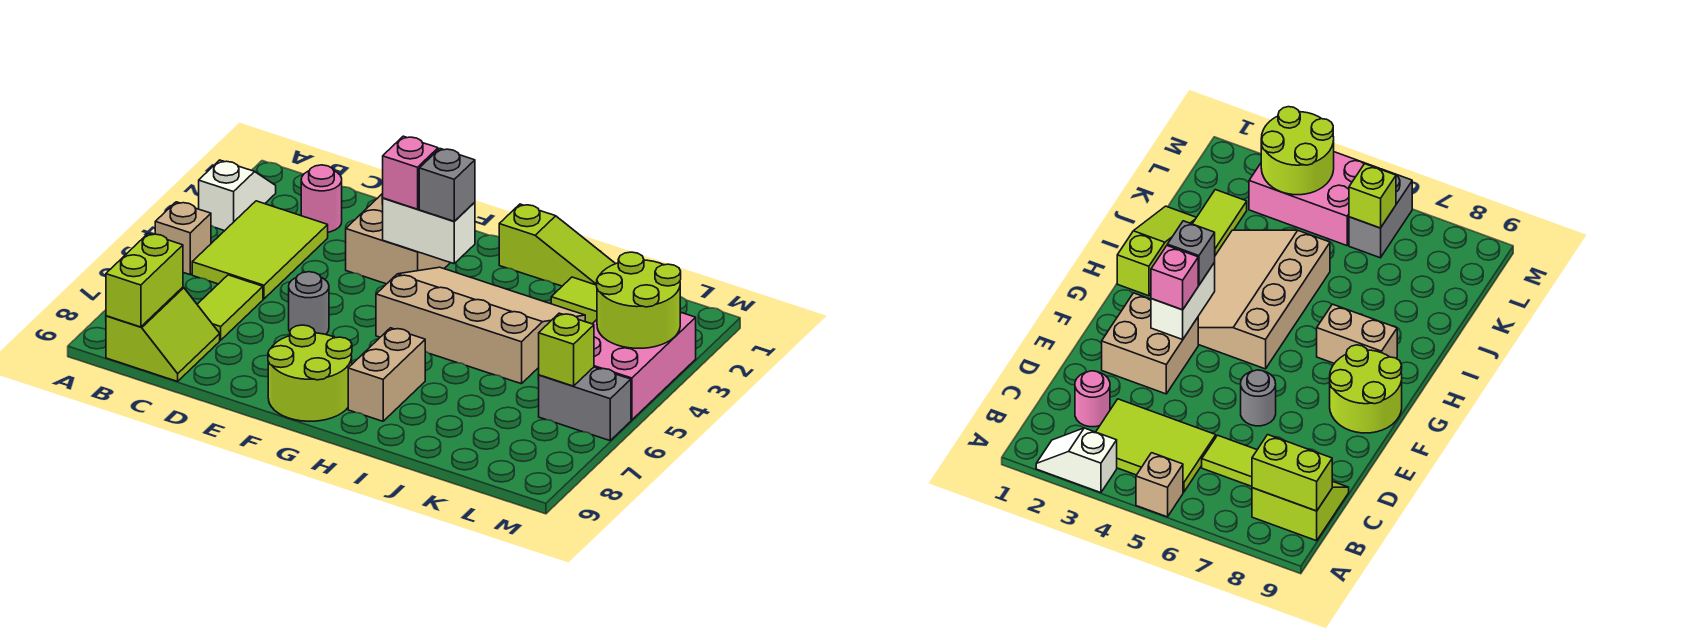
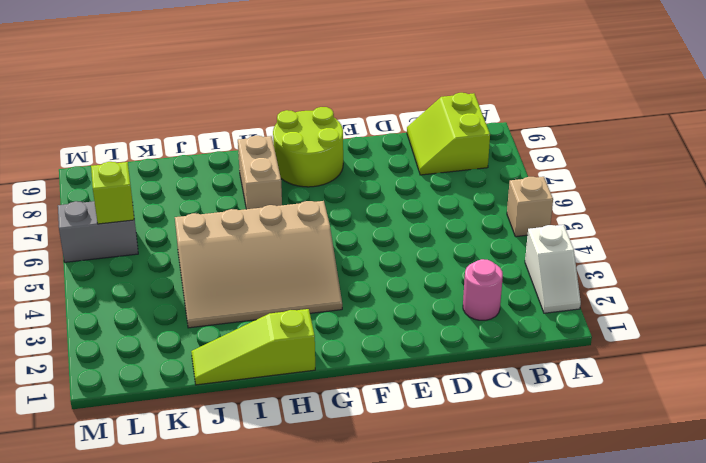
none -> lime 2x3 tile [192,201,328,299]
none -> lime 1x2 tile [197,275,263,340]
none -> tan 2x2 brick [346,193,450,284]

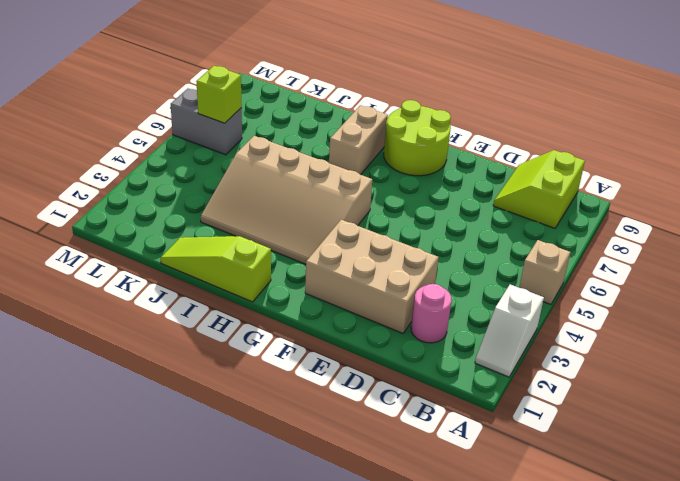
tan 2x3 brick [305,220,438,333] -> tan 2x2 brick [346,193,450,284]
none -> lime 2x3 tile [192,201,328,299]
none -> lime 1x2 tile [197,275,263,340]
none -> grey 1x1 round brick [289,272,329,334]

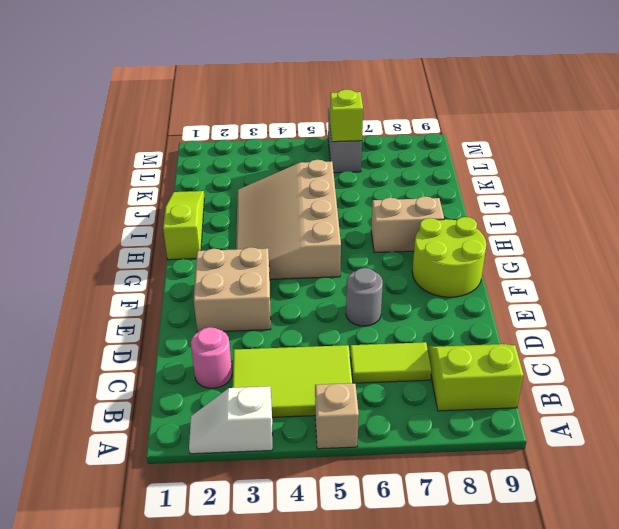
none -> lime 1x2 tile [551,277,597,324]
none -> pink 2x3 brick [593,312,696,420]
none -> lime 1x2 brick [106,234,183,327]

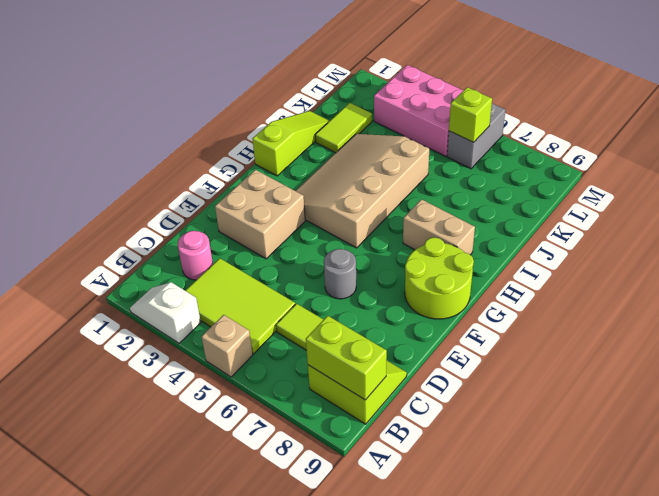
none -> white 1x2 brick [383,198,475,264]
none -> lime 2x2 round brick [597,252,681,348]
none -> pink 1x1 brick [382,136,438,209]

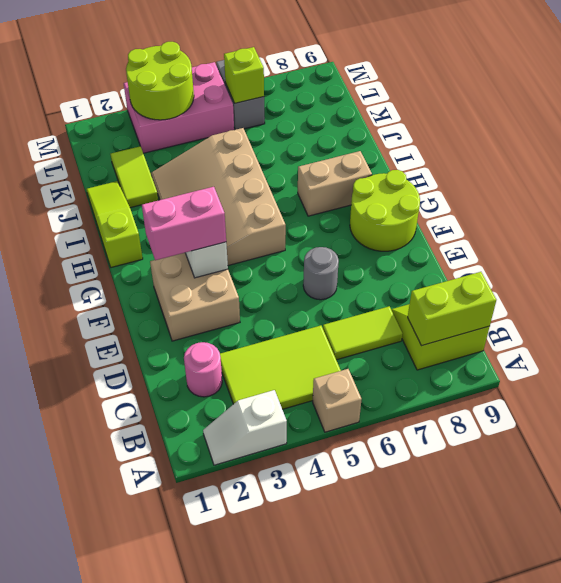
pink 1x2 brick [142,187,226,260] -> pink 1x1 brick [382,136,438,209]
none -> grey 1x1 brick [419,149,475,221]

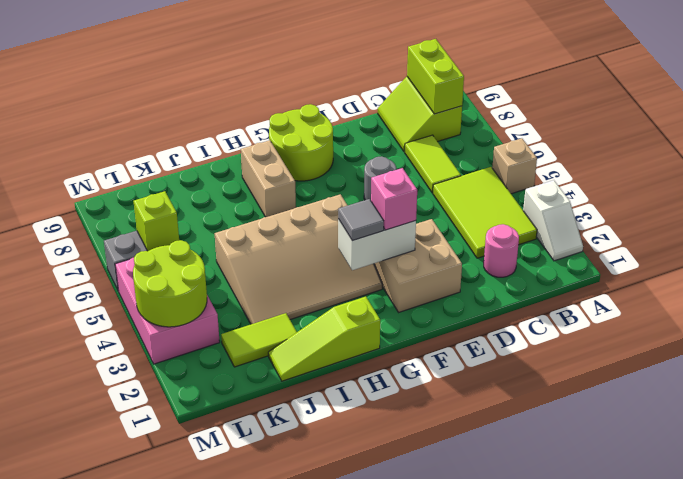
grey 1x1 tile [338,199,384,241] -> grey 1x1 brick [419,149,475,221]

